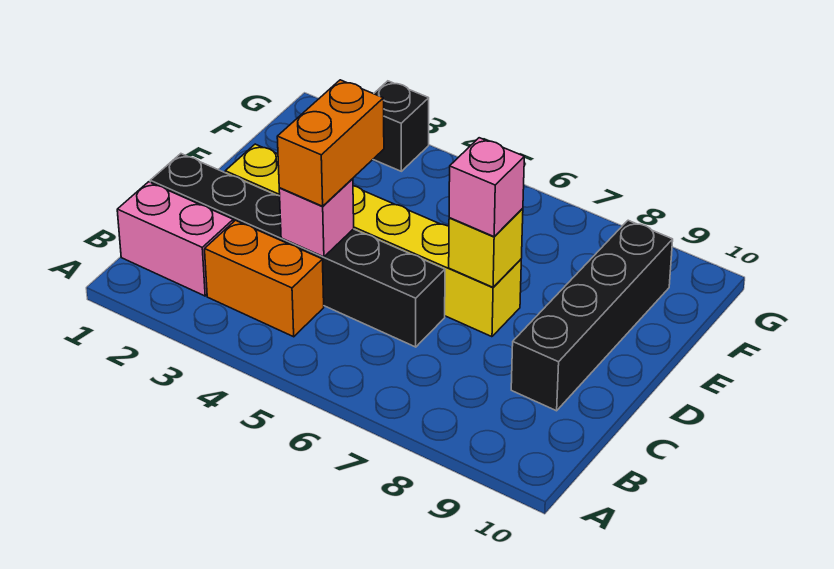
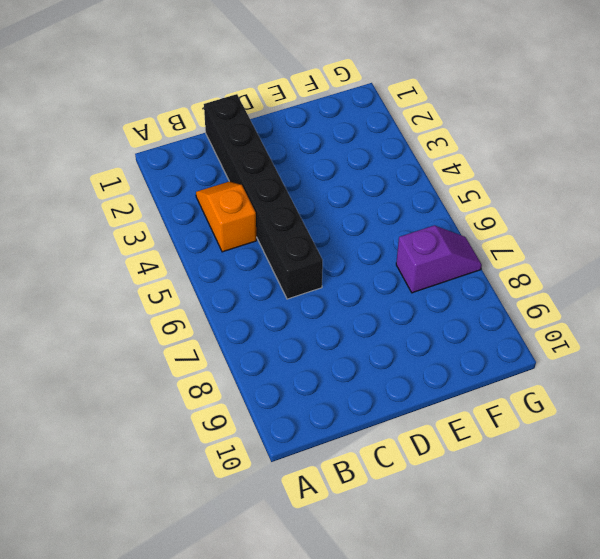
orange 1x2 slope [196,181,257,252] -> orange 1x2 brick [205,220,324,337]
purple 1x2 slope [396,226,482,293] -> none
none -> pink 1x2 brick [117,182,233,296]
none -> black 1x4 brick [511,220,673,411]

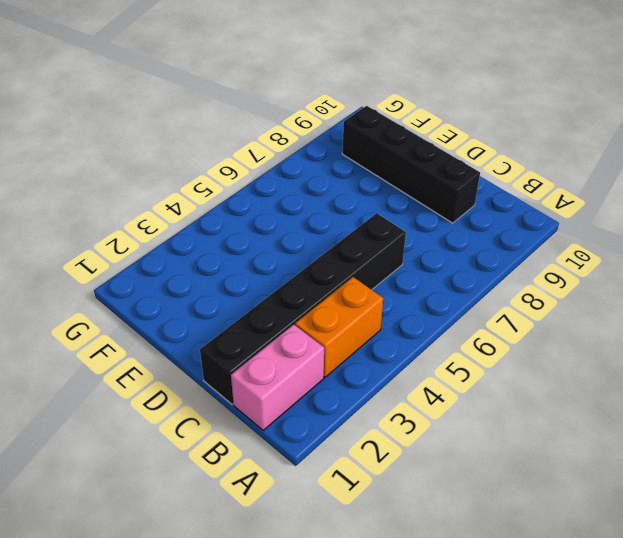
none -> yellow 1x6 brick [225,144,521,337]
none -> black 1x1 brick [373,81,429,171]

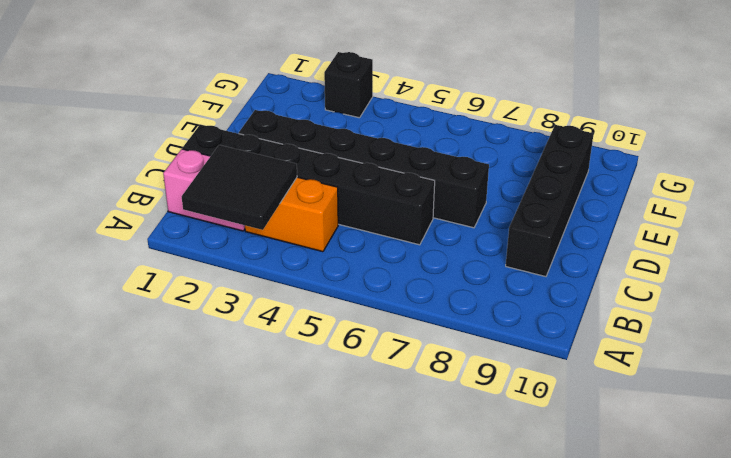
black 2x2 tile [182,145,297,230] -> none
black 1x6 brick [239,110,489,228] -> yellow 1x6 brick [225,144,521,337]
none -> pink 1x1 brick [279,179,354,257]
none -> yellow 1x1 brick [449,208,523,287]

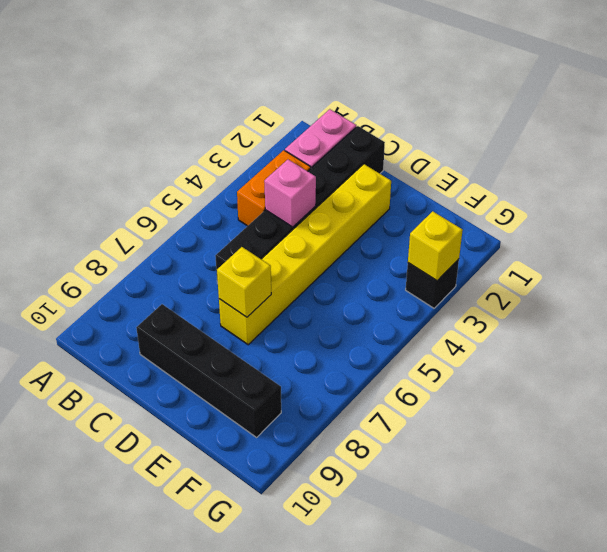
yellow 1x1 brick [408,211,463,281] -> none
none -> orange 1x2 brick [277,80,384,206]
none -> pink 1x1 brick [449,138,524,237]

